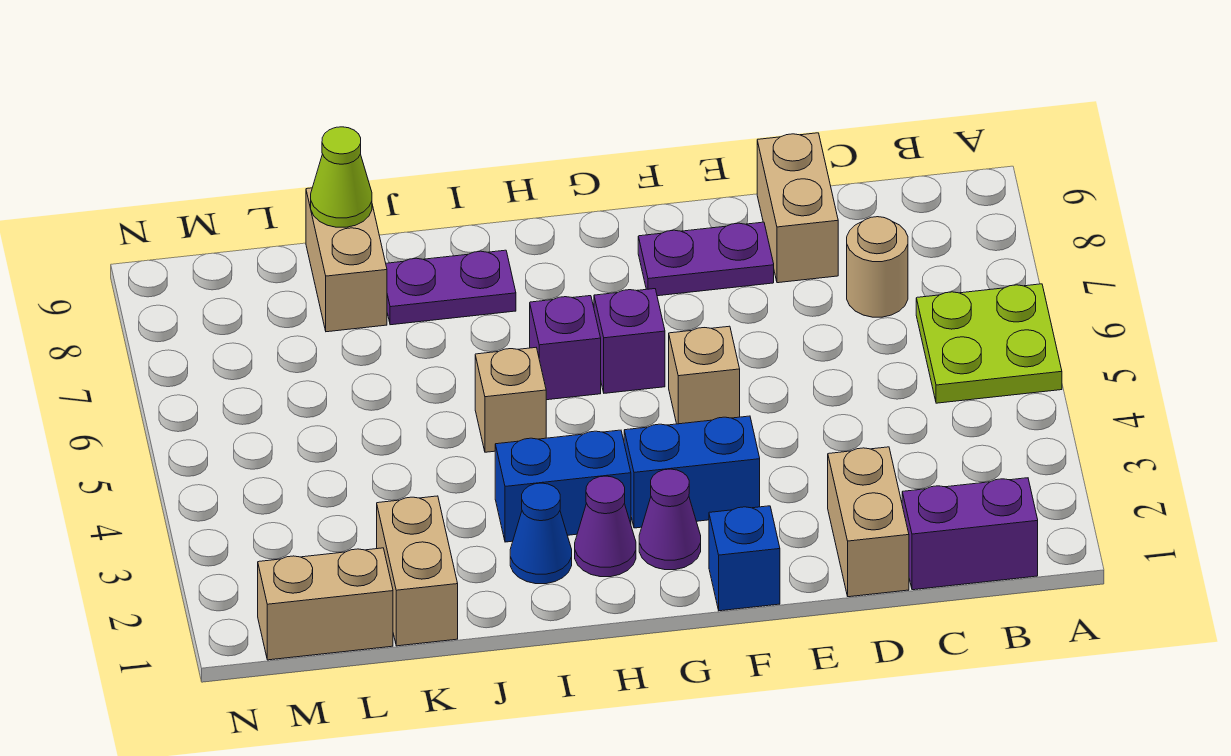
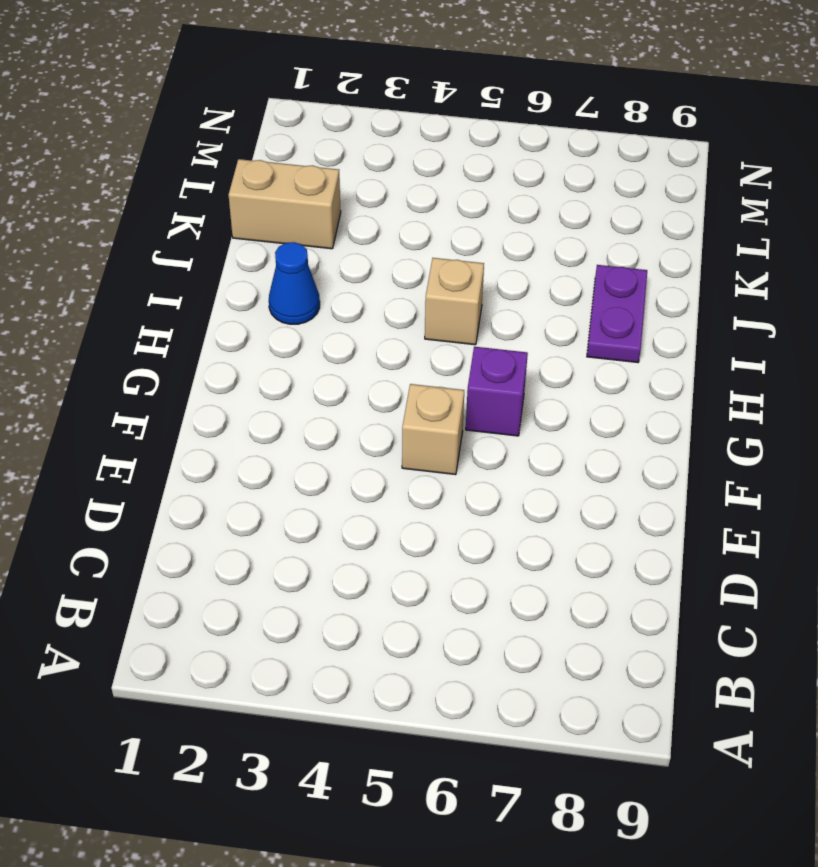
none -> lime 2x2 plate [916,284,1062,403]
none -> purple 1x2 brick [902,478,1038,590]
none -> tan 1x1 round brick [847,217,908,317]

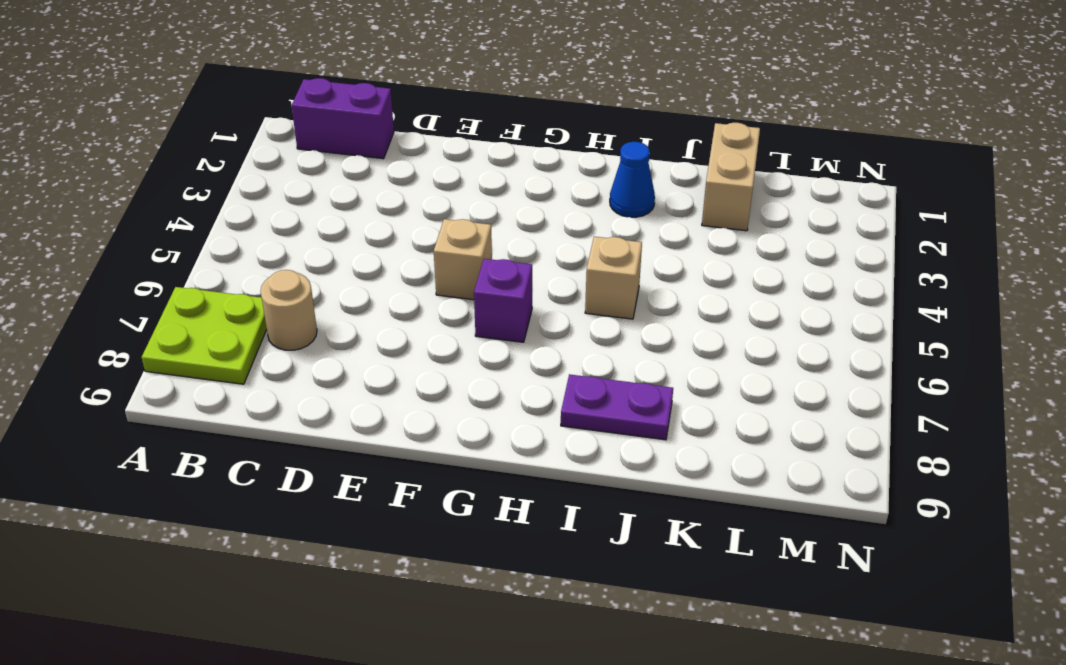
lime 2x2 plate [142,287,267,384] -> lime 2x2 plate moved to [916,284,1062,403]
none -> tan 1x2 brick [828,447,909,597]
none -> tan 1x2 brick [757,133,838,283]
none -> purple 1x2 plate [638,222,774,296]

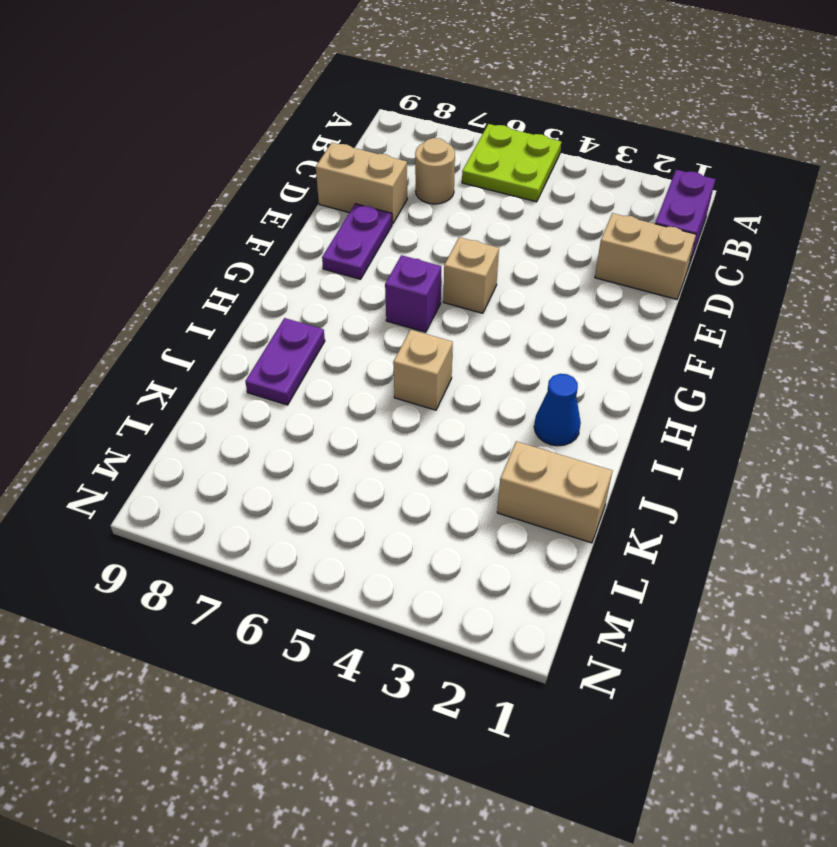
none -> blue 1x1 brick [709,506,780,611]
none -> blue 1x2 brick [624,416,760,528]
none -> purple 1x1 cone [639,469,701,570]

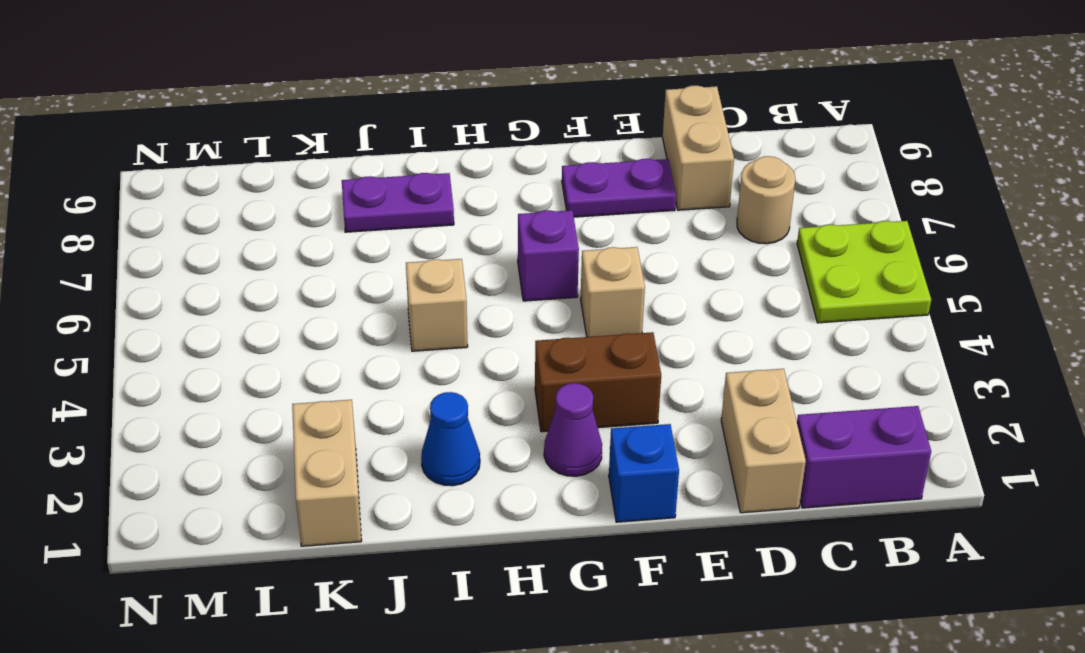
brown 1x2 brick [535,332,661,432] -> blue 1x2 brick [624,416,760,528]
none -> purple 1x1 cone [575,476,636,577]
none -> blue 1x2 brick [495,430,631,542]
none -> purple 1x1 brick [530,296,601,400]

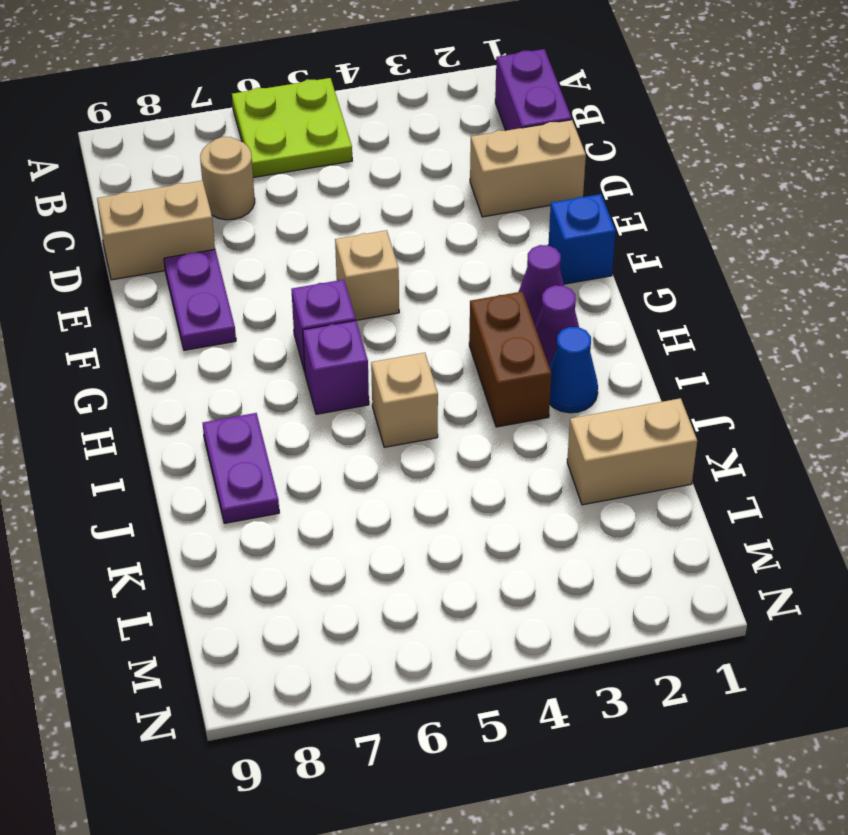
brown 1x2 brick [469,292,551,427] -> blue 1x2 brick [495,430,631,542]
none -> blue 1x2 brick [624,416,760,528]
none -> tan 1x2 brick [306,188,387,332]
none -> tan 1x2 brick [258,548,393,660]

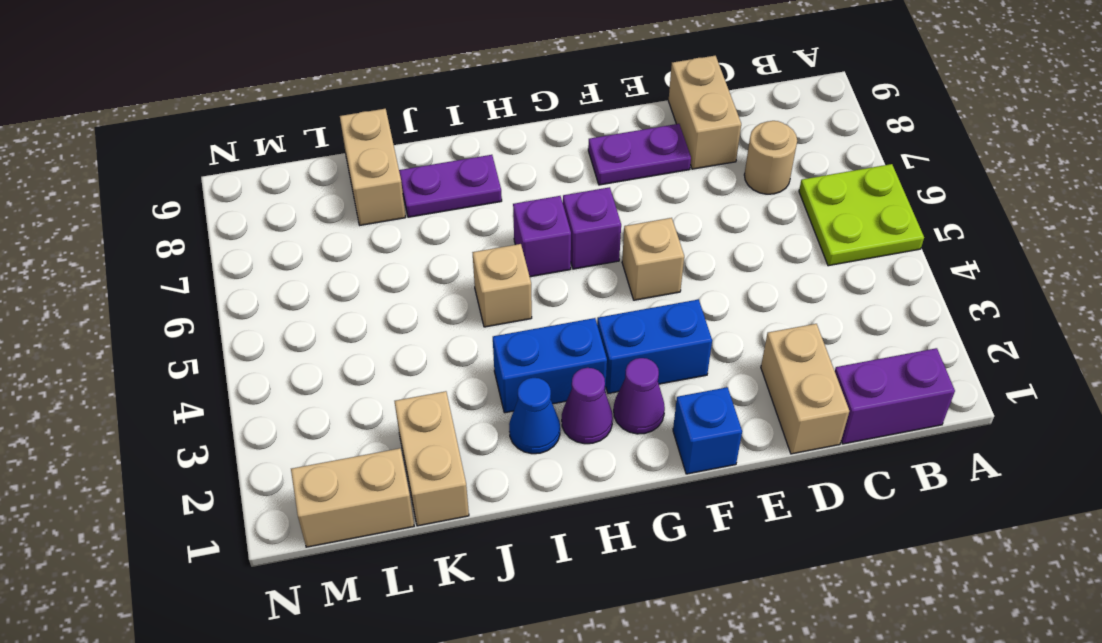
none -> lime 1x1 cone [311,127,372,227]

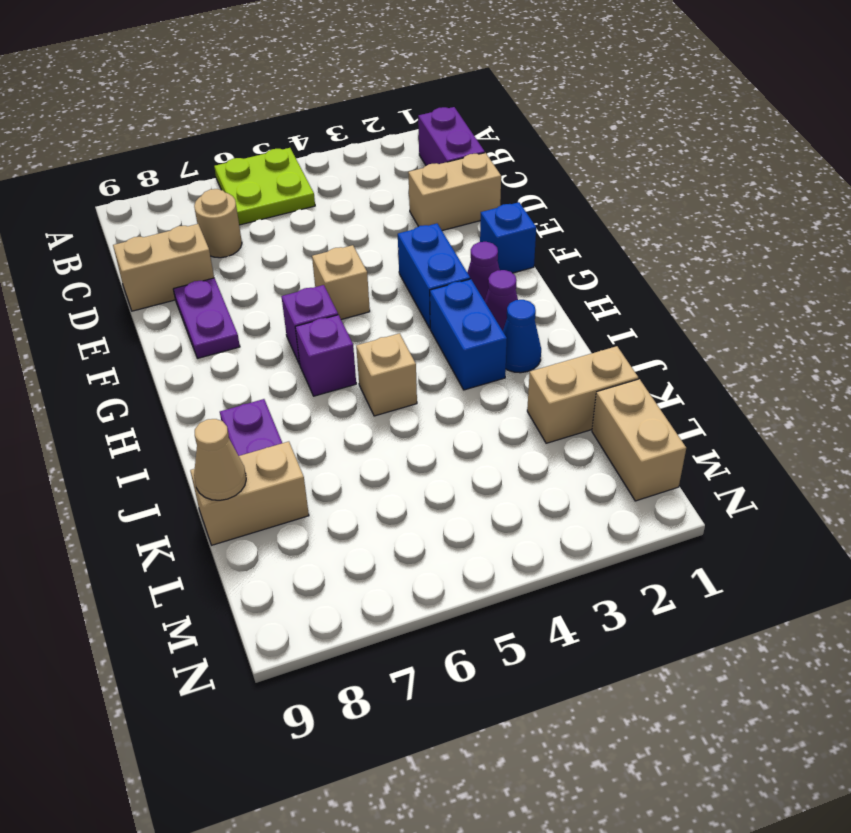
tan 1x1 cone [194,419,246,500] -> lime 1x1 cone [311,127,372,227]

